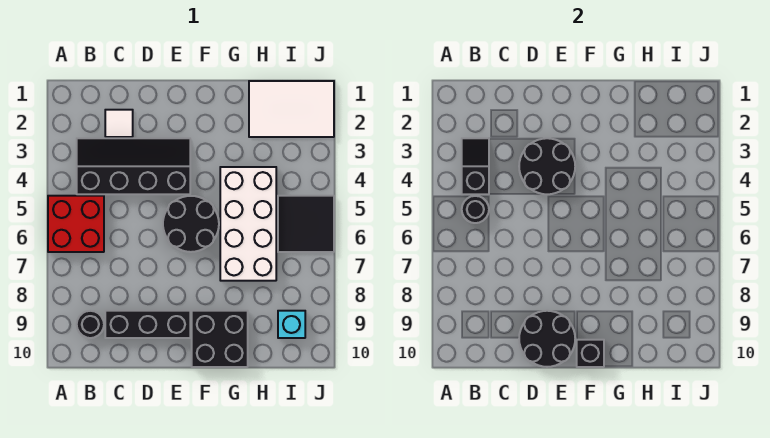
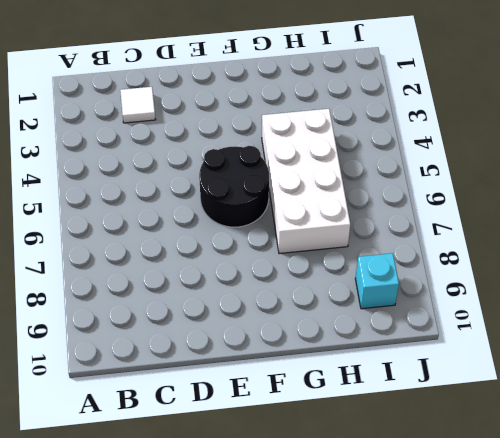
none -> red 2x2 brick [48,196,104,252]
none -> black 2x4 slope [77,138,190,194]
none -> black 1x1 round brick [77,311,104,338]

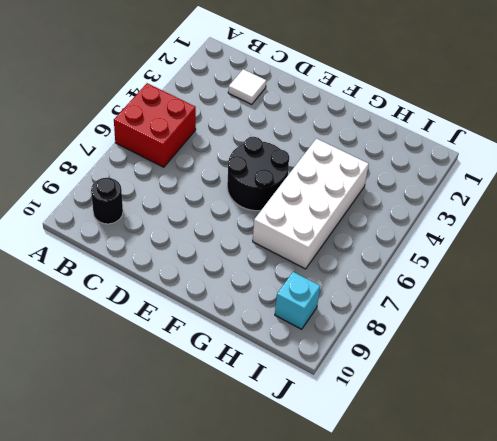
none -> black 2x4 slope [77,138,190,194]
none -> black 1x3 brick [105,311,190,338]
none -> black 2x2 brick [192,311,248,367]

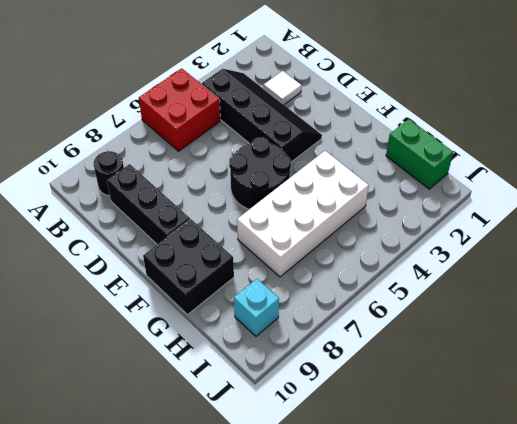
green 1x2 brick [386,119,453,189] -> white 2x3 tile [249,81,334,137]
none -> black 2x2 tile [278,196,334,252]
none -> black 1x2 slope [462,138,489,194]
none -> black 1x1 round brick [462,196,489,223]

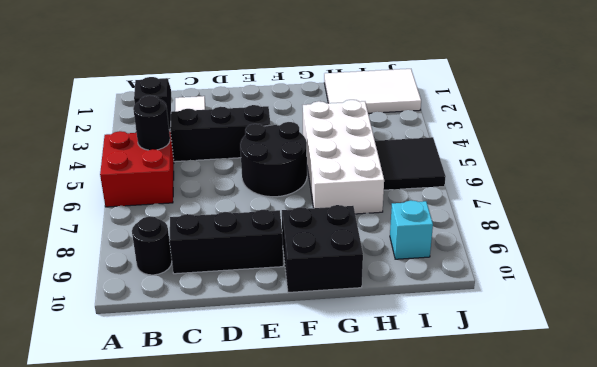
none -> black 2x2 round brick [519,138,575,194]
none -> black 2x2 round brick [519,311,575,367]
none -> black 1x1 brick [577,340,604,367]

